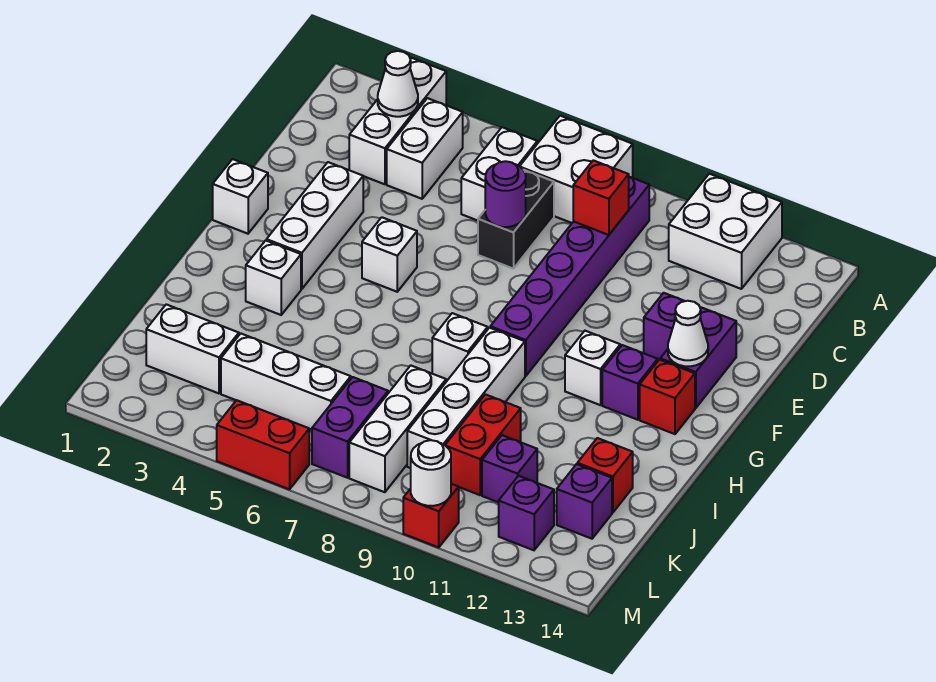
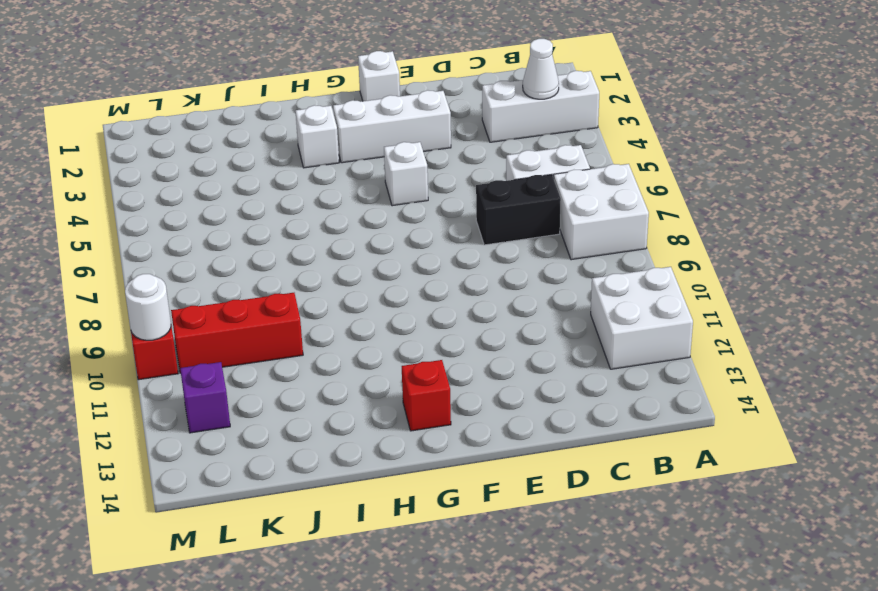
red 1x3 brick [171,293,303,373] -> red 1x2 brick [445,394,521,495]
none -> white 1x2 brick [387,98,463,199]
none -> purple 1x6 brick [490,177,649,376]
none -> purple 1x1 brick [644,293,684,360]
none -> purple 1x2 brick [660,307,736,408]

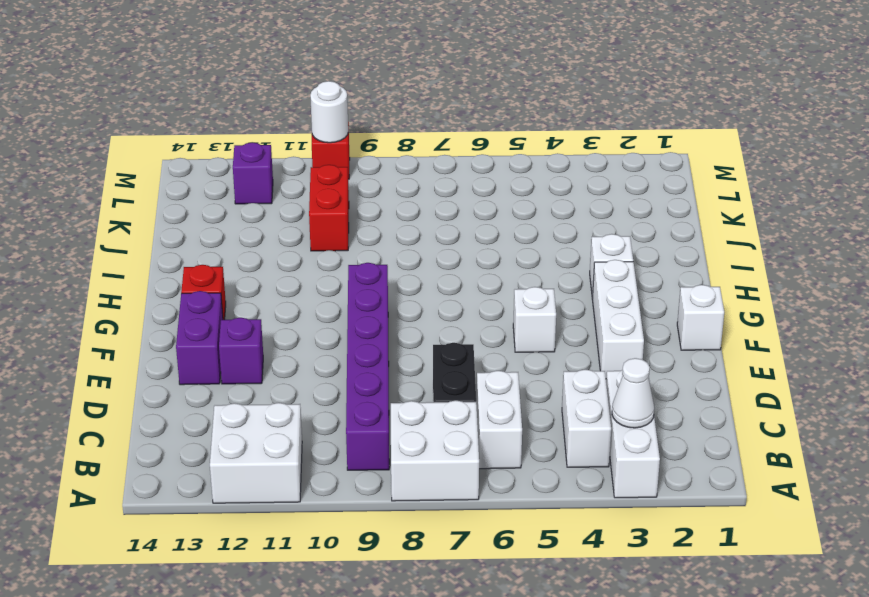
none -> white 1x1 brick [565,331,620,405]
none -> purple 1x1 brick [602,345,658,420]
none -> white 1x1 brick [432,313,488,380]
none -> white 1x4 brick [407,328,525,468]

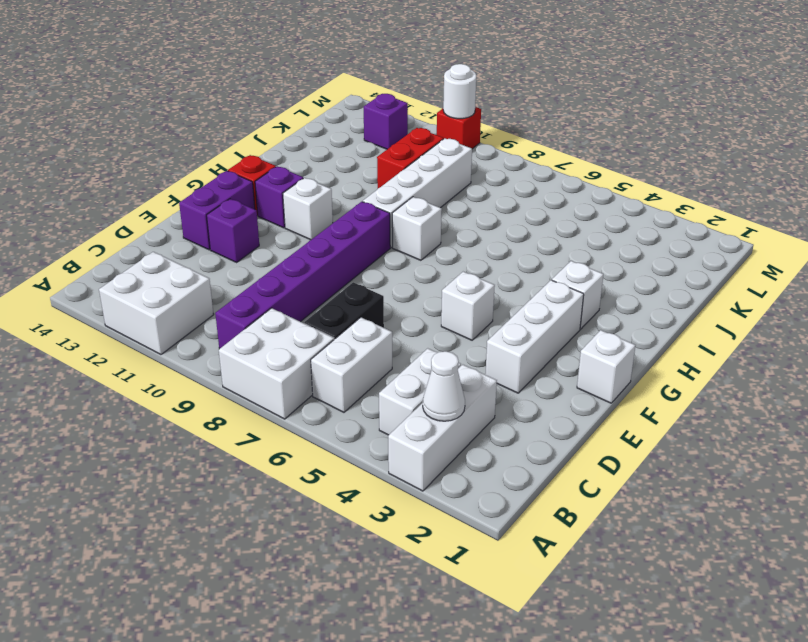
none -> white 1x3 brick [349,366,446,492]
none -> red 1x1 brick [577,438,633,513]
none -> white 1x2 brick [146,304,239,393]
none -> white 1x3 brick [221,334,351,430]

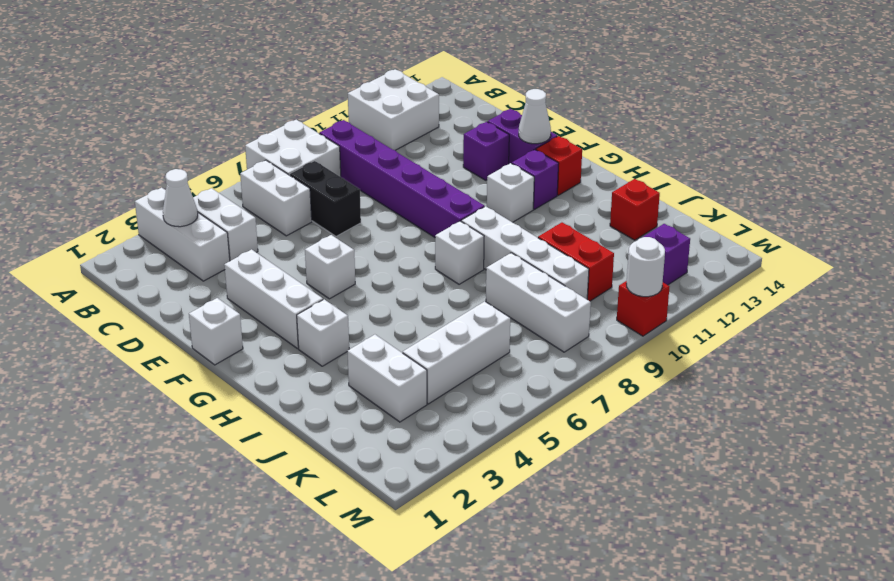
white 1x2 brick [347,335,427,422] -> white 1x2 brick turned to [146,304,239,393]
none -> purple 1x2 brick [312,377,388,478]
none -> purple 1x1 brick [482,435,537,502]
none -> purple 1x1 brick [557,464,612,539]
none -> red 1x2 brick [217,400,309,489]

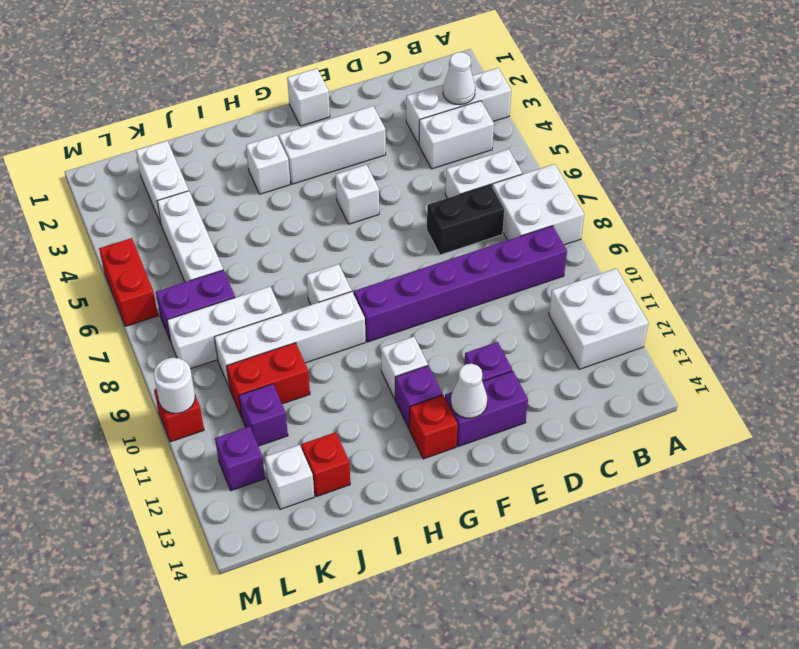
white 1x1 brick [265,445,314,509] -> purple 1x1 brick [557,464,612,539]
none -> red 1x1 brick [573,160,629,235]
none -> purple 1x1 round brick [485,161,526,227]

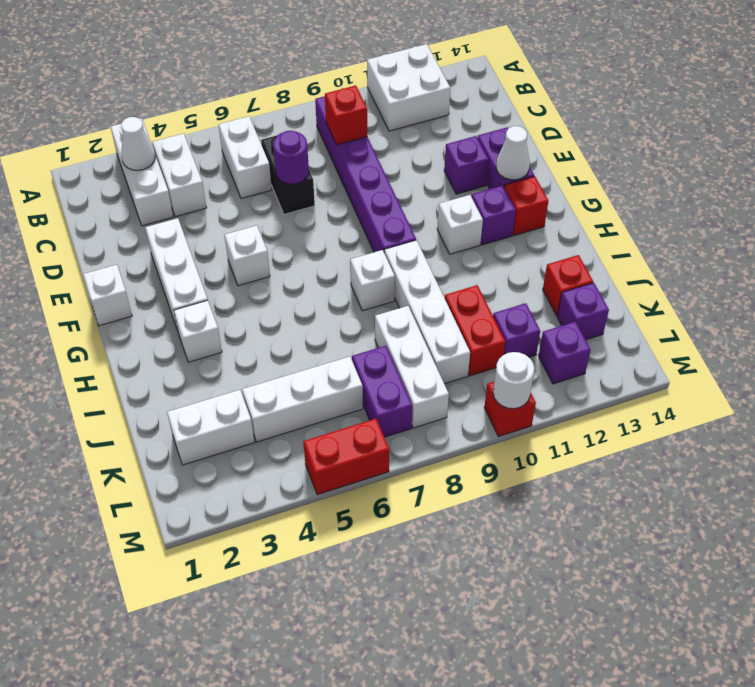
none -> white 2x2 brick [520,116,633,223]

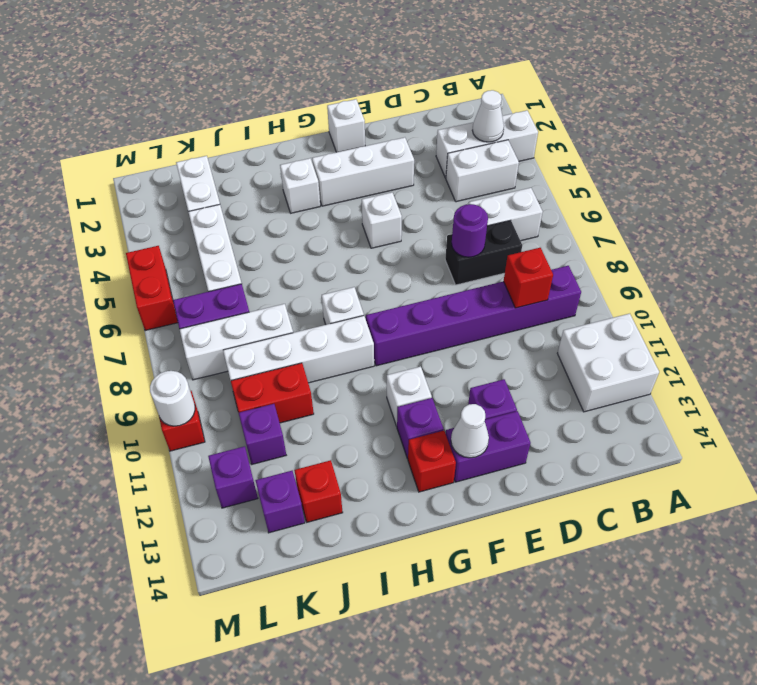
none -> white 2x2 brick [520,116,633,223]

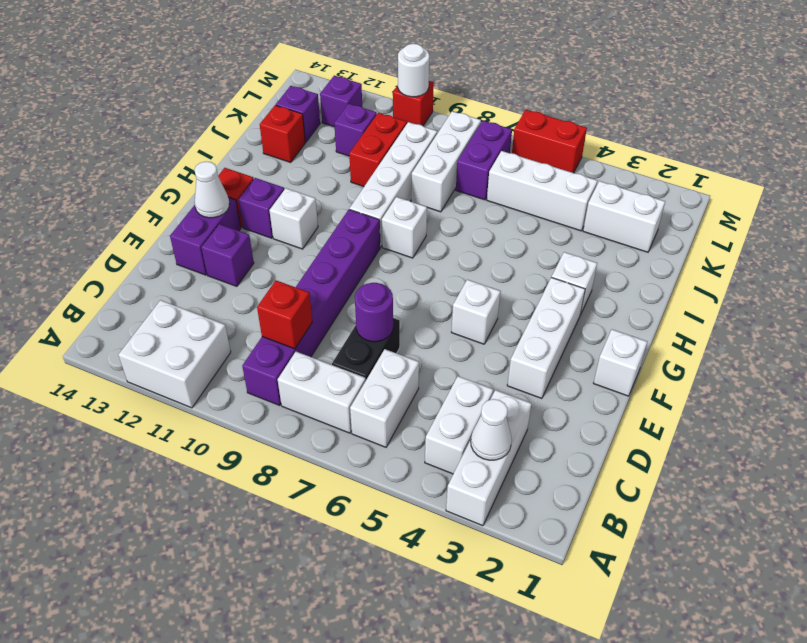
white 1x2 brick [278,352,366,433] -> white 2x2 brick [520,116,633,223]

